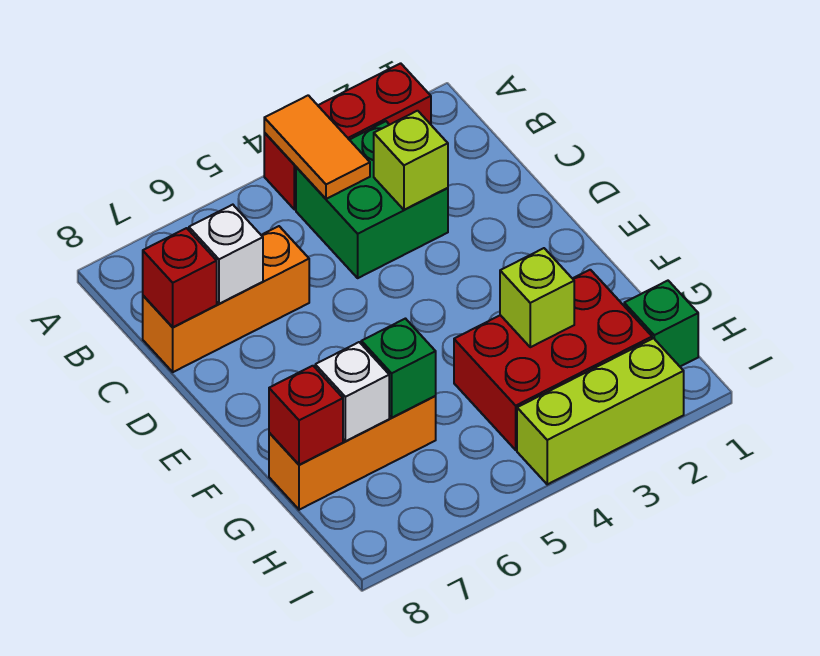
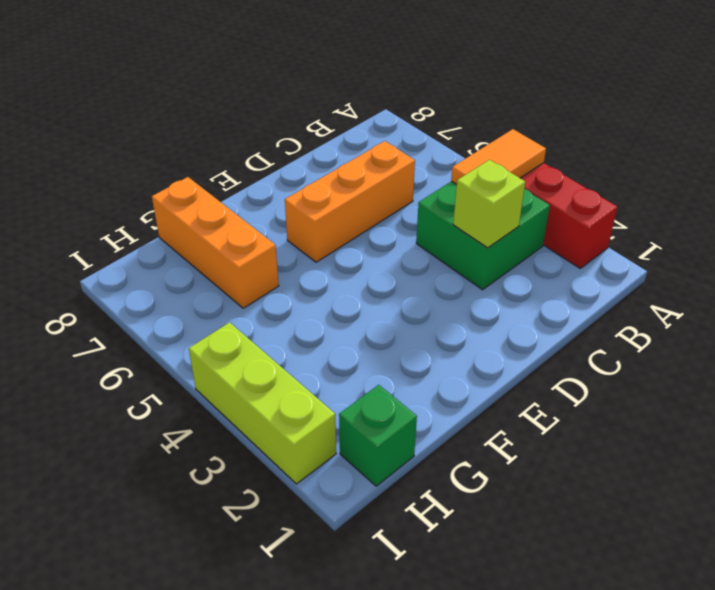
orange 1x3 brick [285,141,415,262] -> orange 1x3 brick turned to [143,226,309,372]
none -> red 2x3 brick [454,270,652,450]
none -> white 1x1 brick [189,205,263,304]
none -> red 1x1 brick [143,228,217,327]

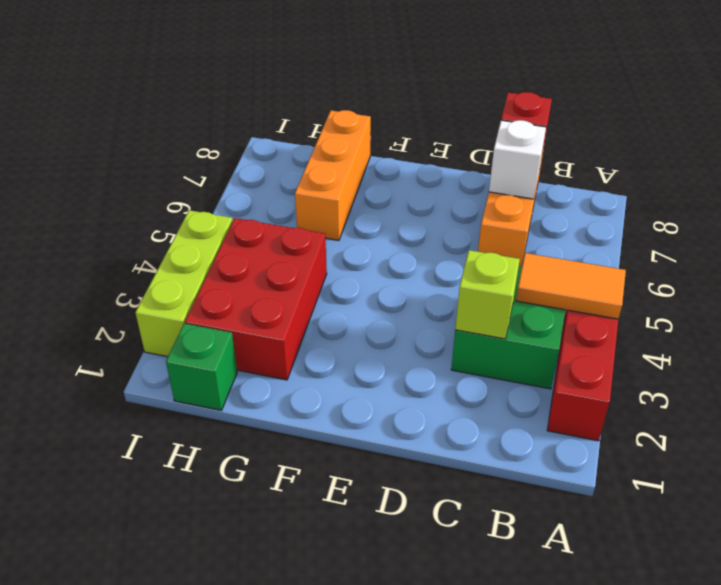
none -> lime 1x1 brick [500,248,574,347]
none -> green 1x1 brick [361,319,436,418]
none -> white 1x1 brick [315,342,389,441]

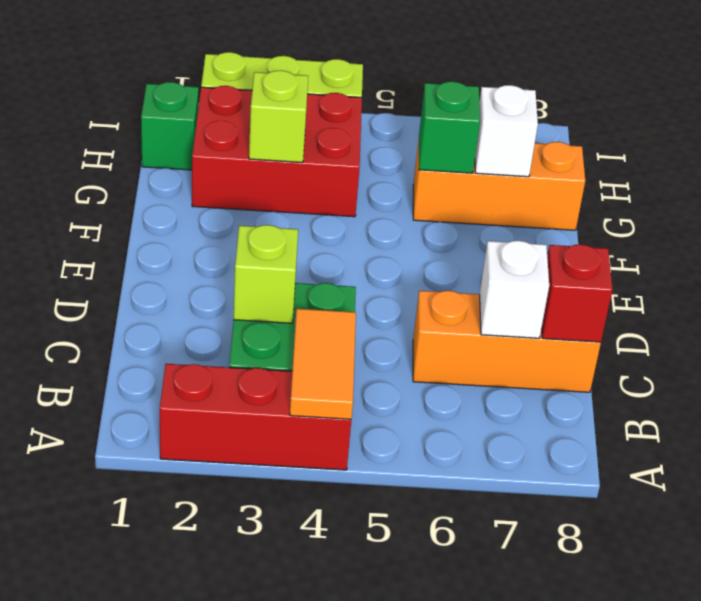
none -> red 1x1 brick [269,366,343,465]

